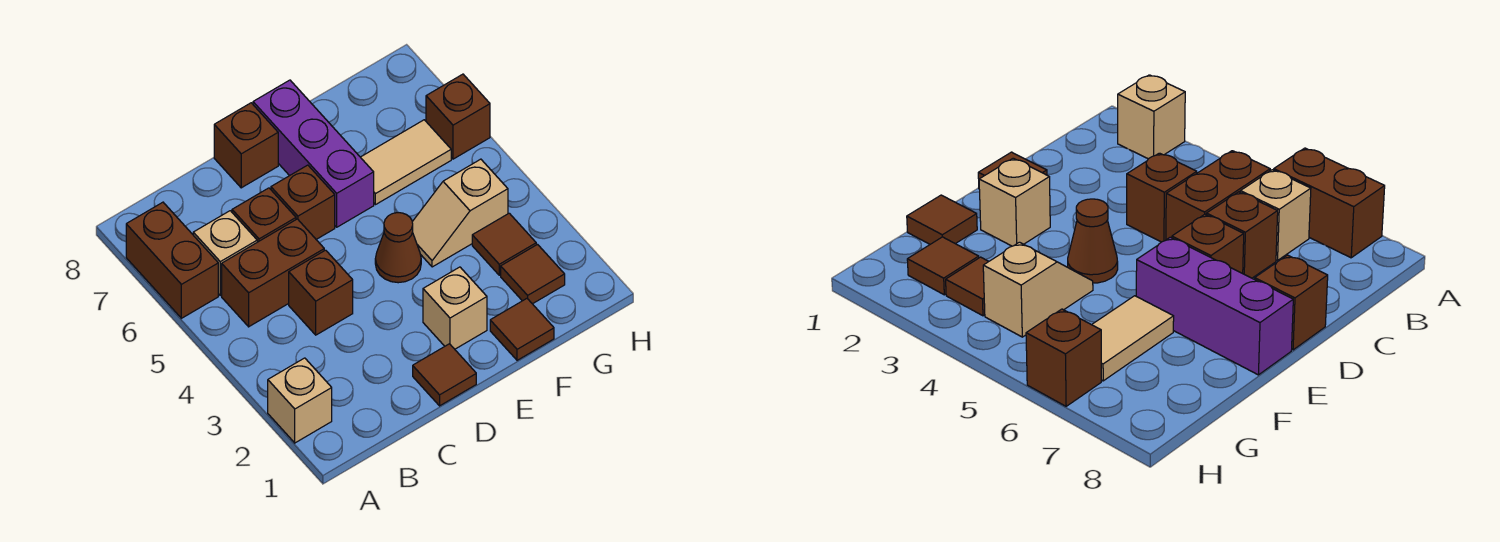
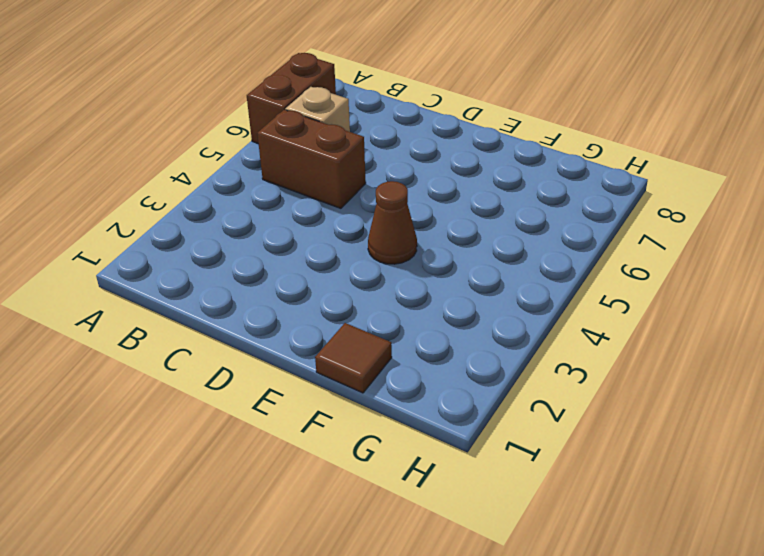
none -> tan 1x1 brick [268,358,332,443]
none -> brown 1x1 brick [289,250,353,335]
none -> brown 1x1 brick [232,188,296,242]

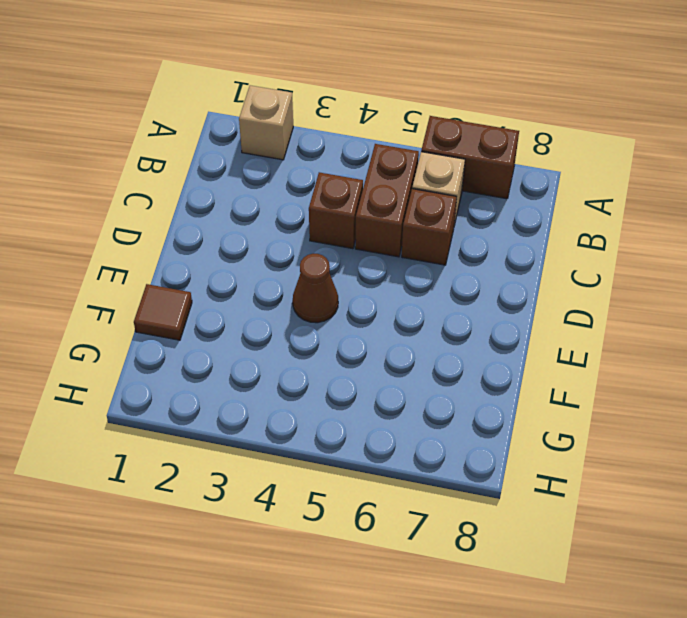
none -> brown 1x1 tile [413,344,476,406]
none -> brown 1x1 brick [271,165,335,239]
none -> brown 1x1 brick [214,103,278,188]

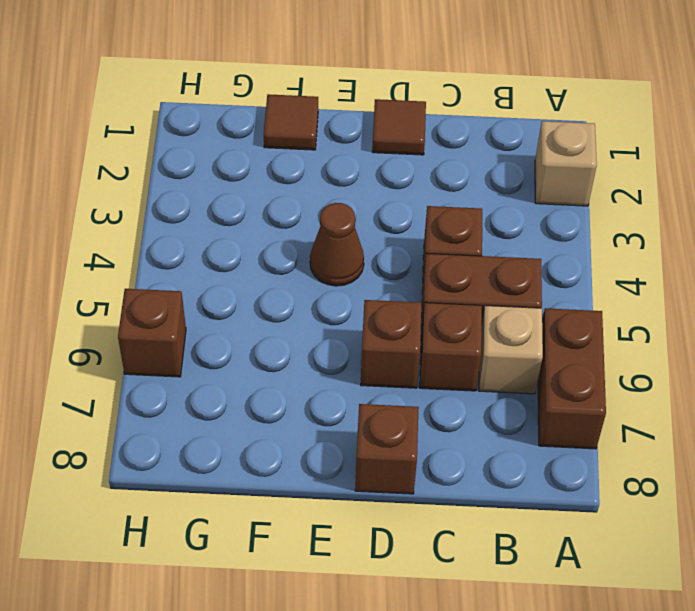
none -> tan 1x1 brick [423,267,487,349]
none -> purple 1x3 brick [253,80,374,227]
none -> tan 1x2 slope [412,159,508,267]

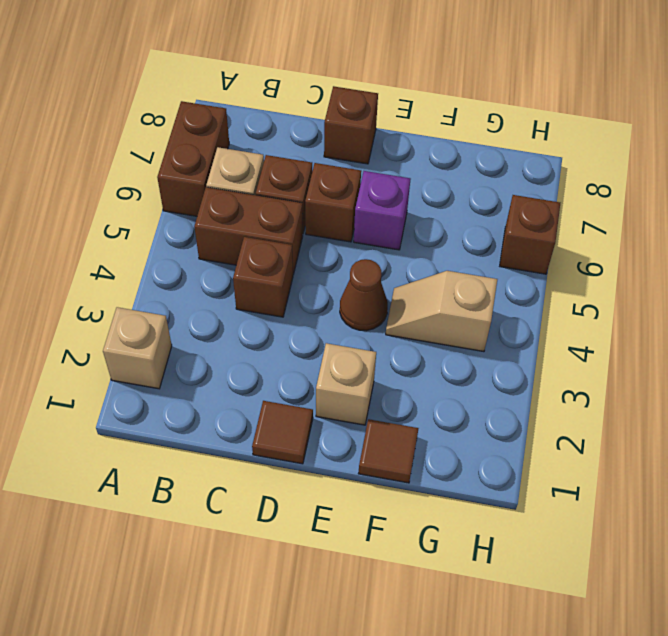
purple 1x1 brick [354,171,410,250] -> purple 1x3 brick [253,80,374,227]
none -> tan 1x2 tile [361,120,451,205]
none -> brown 1x1 tile [501,245,565,304]
none -> brown 1x1 tile [472,213,536,275]

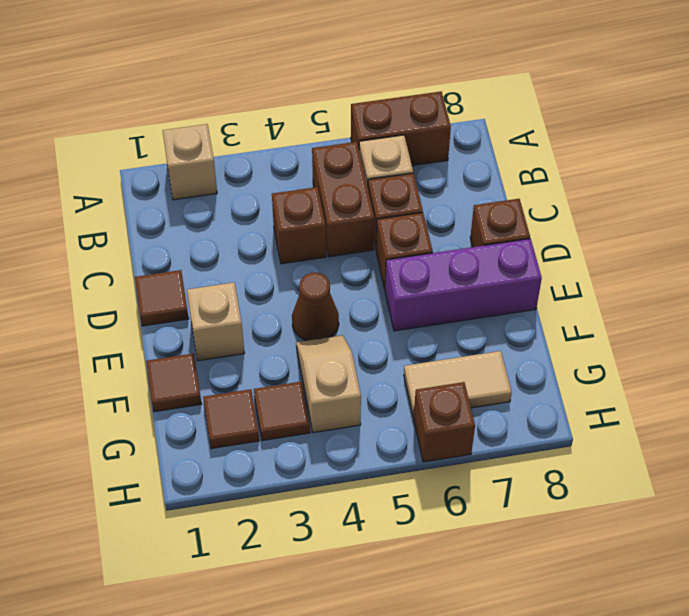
tan 1x2 tile [404,351,512,417] -> tan 1x2 tile turned to [361,120,451,205]

